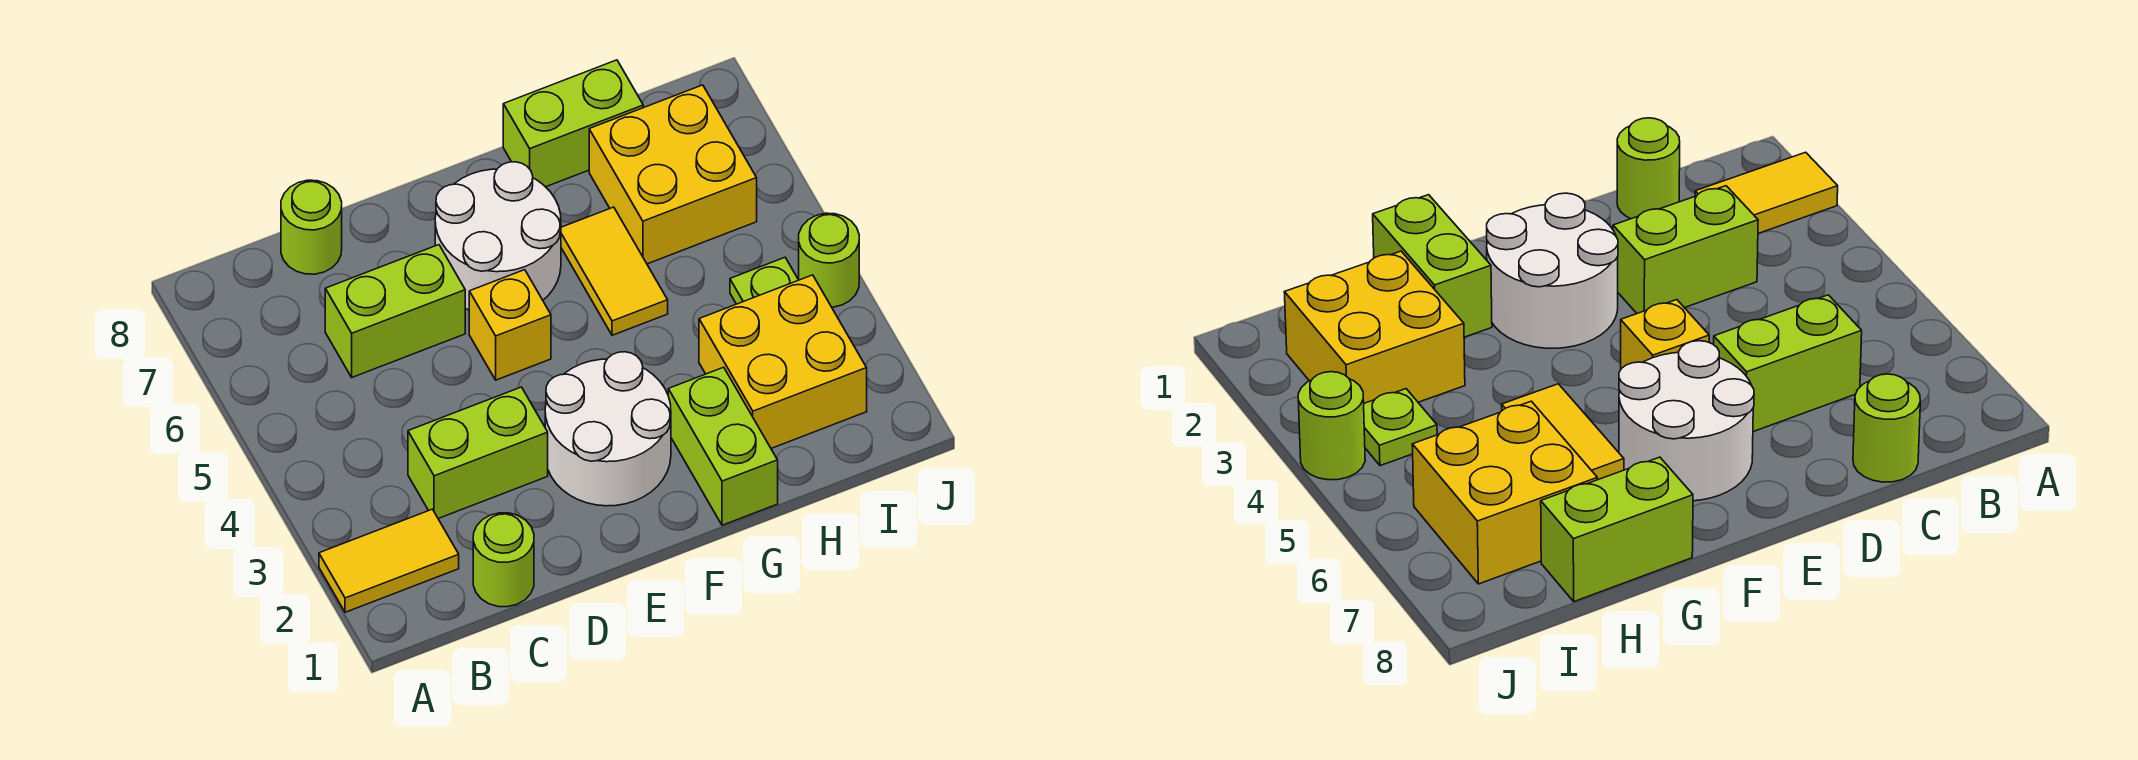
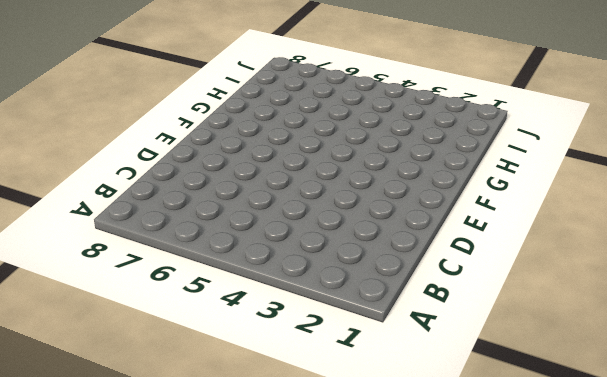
none -> yellow 1x2 tile [319,509,459,612]
none -> lime 1x1 round brick [473,513,534,607]
none -> lime 1x2 brick [408,387,548,519]

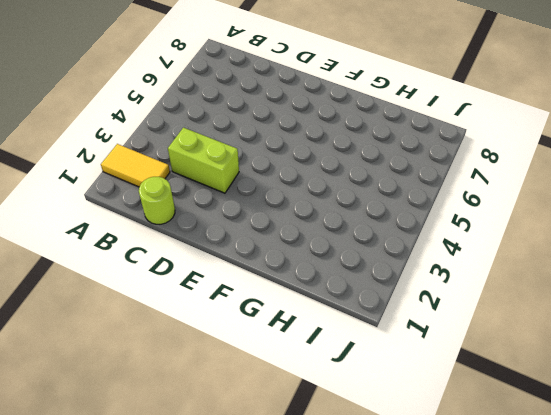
none -> lime 1x2 brick [325,245,465,377]
none -> lime 1x1 round brick [281,180,342,274]
none -> white 2x2 round brick [545,352,671,506]

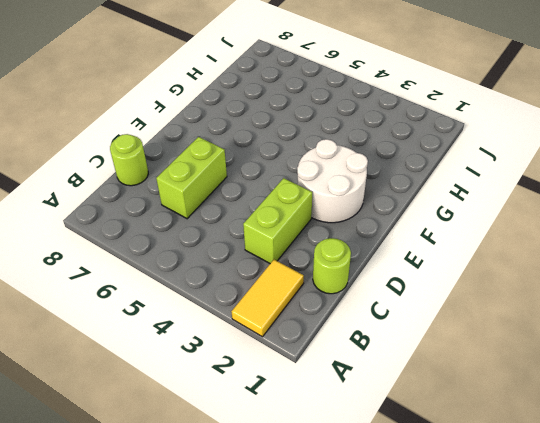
none -> yellow 1x1 brick [469,270,551,380]
none -> white 2x2 round brick [435,162,561,310]
none -> lime 1x2 brick [668,367,778,525]

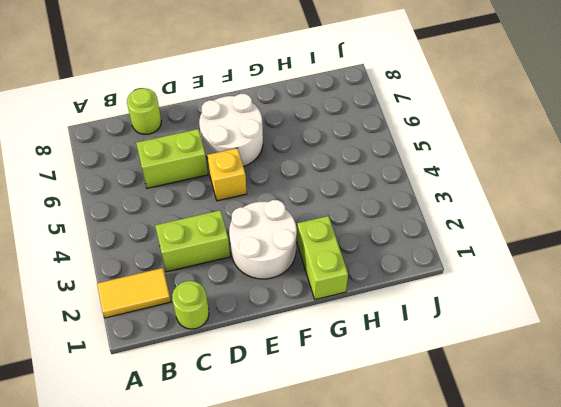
none -> yellow 1x2 tile [561,207,668,335]
none -> lime 1x2 brick [503,60,643,187]
none -> yellow 2x2 brick [699,275,867,448]

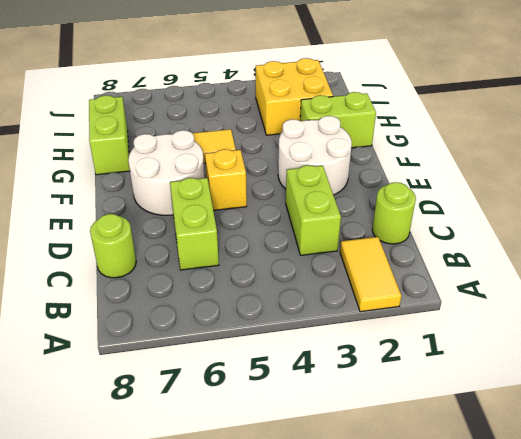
none -> yellow 2x2 brick [589,85,757,264]
none -> lime 1x1 plate [730,258,798,304]
none -> lime 1x1 round brick [799,213,859,307]

